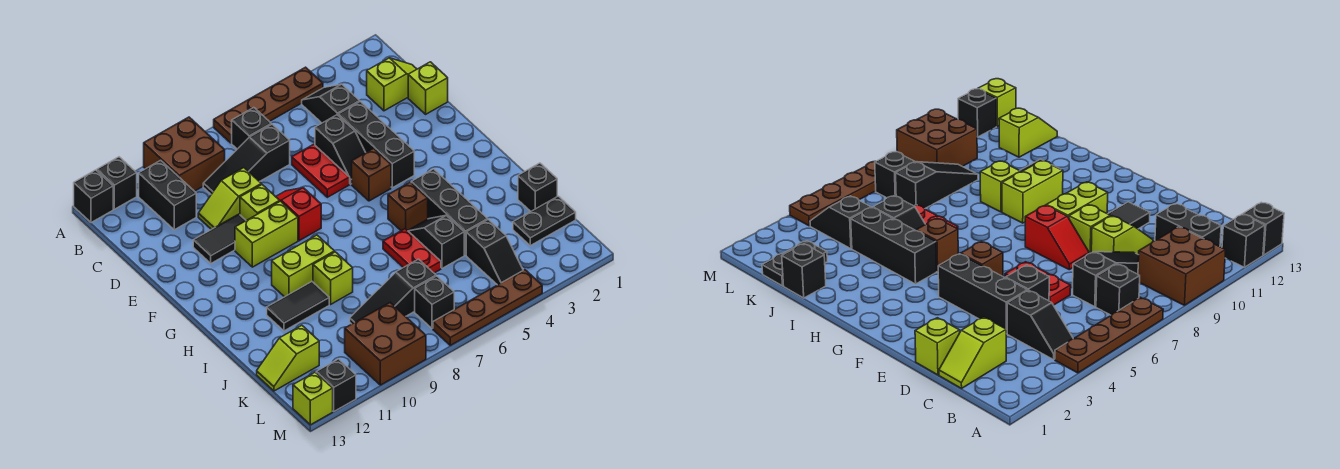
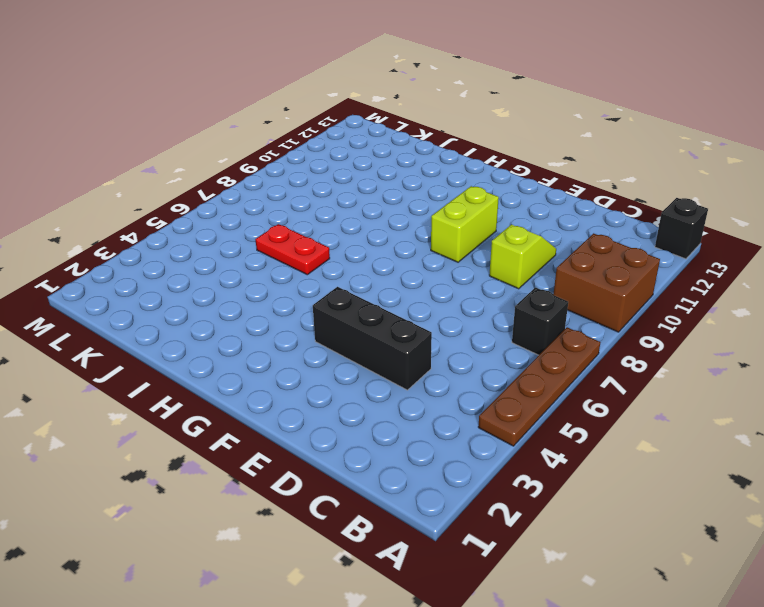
none -> black 1x1 brick [97,157,137,209]
none -> black 1x2 slope [302,84,360,123]
none -> black 1x2 brick [139,160,196,230]
none -> lime 1x2 slope [367,58,417,111]

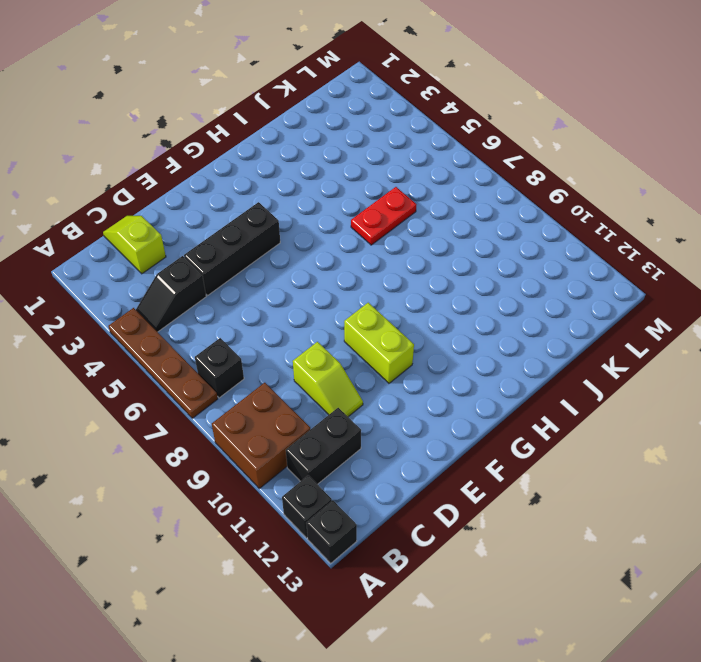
none -> black 1x3 slope [203,124,290,194]
none -> lime 1x1 brick [408,62,448,114]
none -> black 1x2 slope [315,115,366,184]
none -> red 1x2 plate [292,144,350,197]

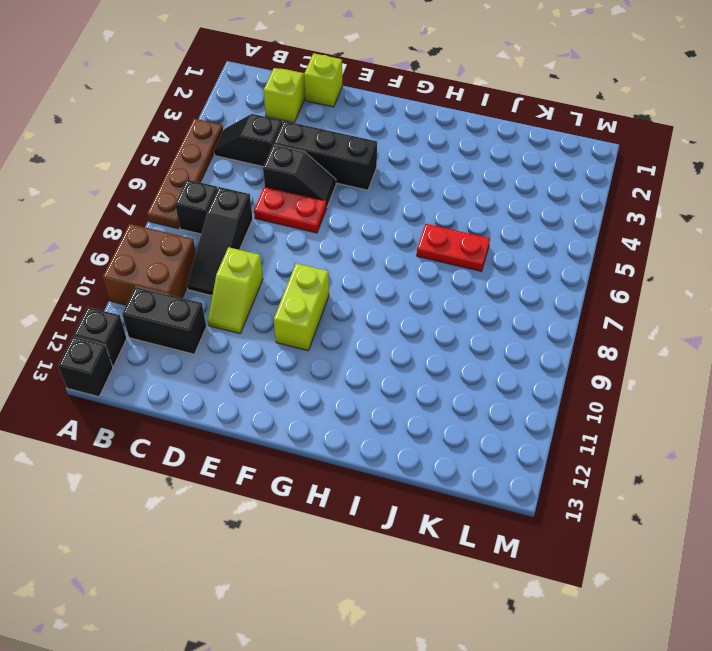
none -> red 1x2 slope [276,188,321,241]
none -> lime 1x1 brick [240,185,280,220]
none -> black 1x2 tile [193,214,246,263]
none -> brown 1x1 brick [352,148,391,201]

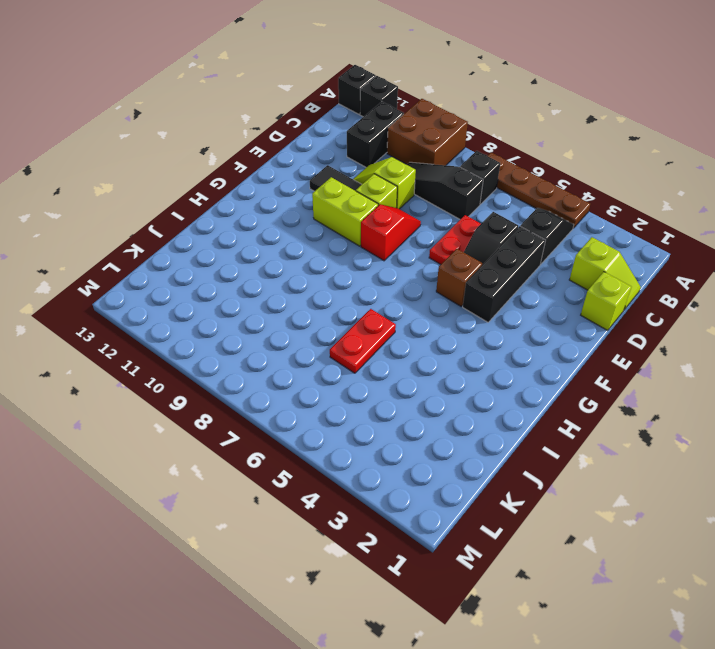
none -> black 1x3 brick [411,169,488,255]
none -> brown 1x1 brick [388,182,428,231]
none -> lime 1x2 brick [272,235,334,297]
none -> black 1x2 slope [408,215,464,268]

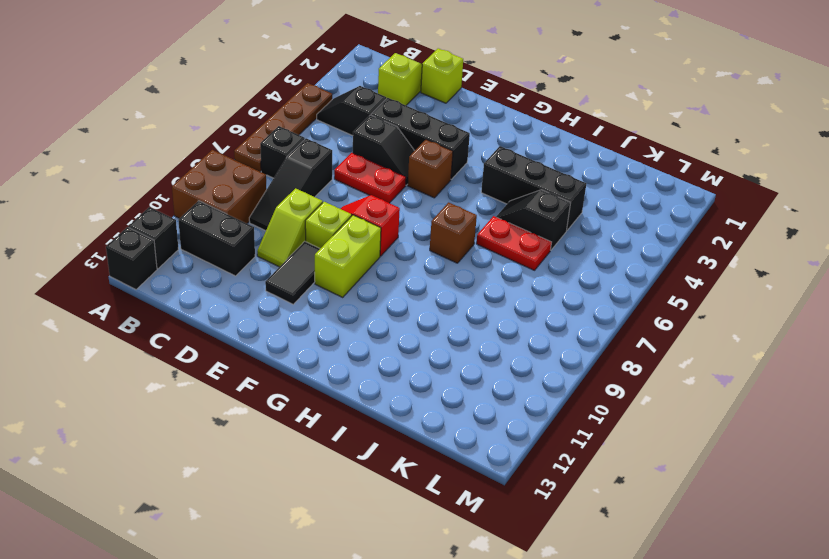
brown 1x1 brick [430,202,477,263] -> brown 1x1 brick moved to [388,182,428,231]
none -> lime 1x2 brick [272,235,334,297]
none -> lime 1x1 brick [313,252,353,304]
none -> black 1x2 tile [267,282,329,331]
none -> black 1x1 brick [518,163,557,211]

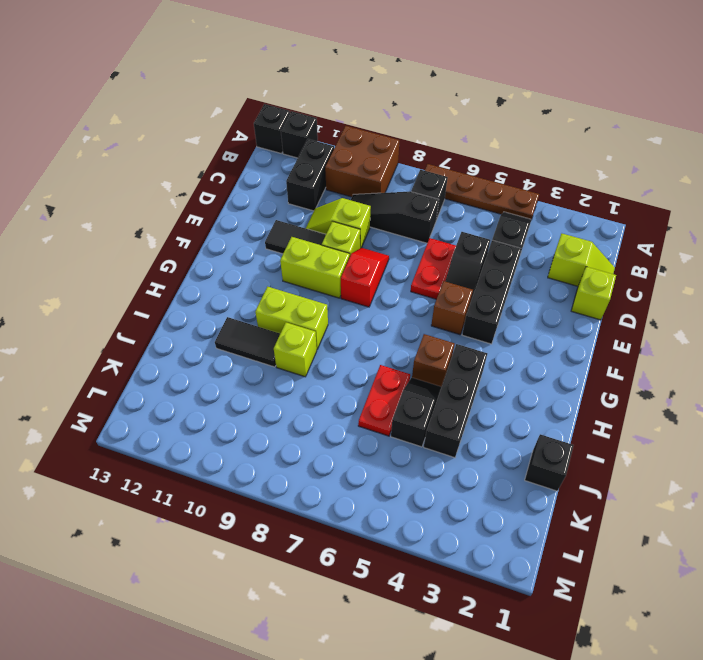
none -> black 1x2 plate [513,196,576,246]
none -> black 1x2 slope [466,220,523,285]
none -> black 1x3 slope [350,259,436,324]
none -> lime 1x2 slope [257,325,319,391]

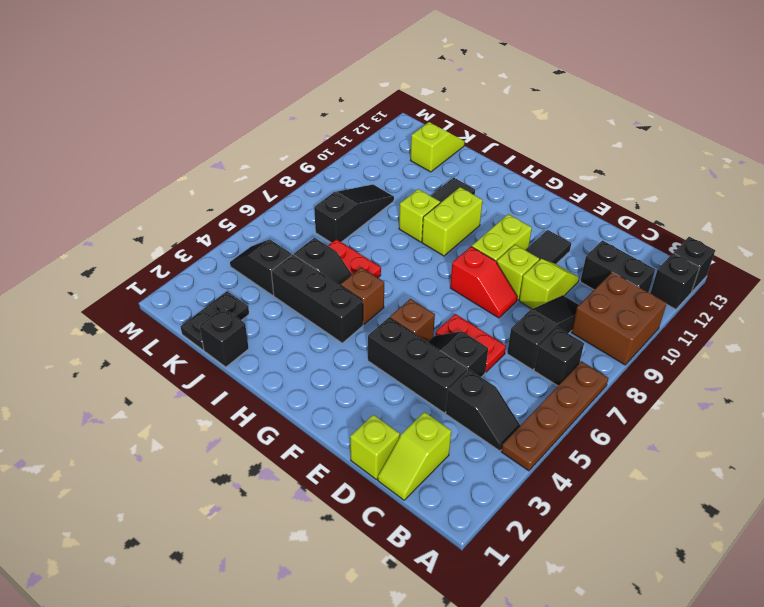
none -> black 1x1 brick [415,276,454,329]
none -> brown 2x2 brick [345,303,426,385]
none -> brown 1x4 plate [433,270,542,345]
none -> black 1x1 brick [316,359,356,411]

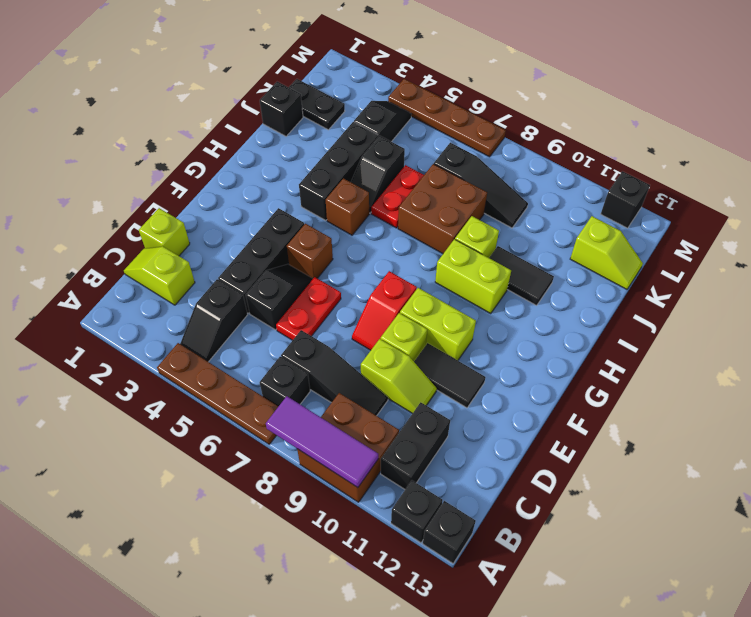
purple 1x3 tile [266,396,378,487] -> none
brown 2x2 brick [398,164,487,254] -> brown 2x2 brick moved to [345,303,426,385]
none -> black 1x1 brick [415,276,454,329]
none -> lime 1x1 brick [293,372,333,425]

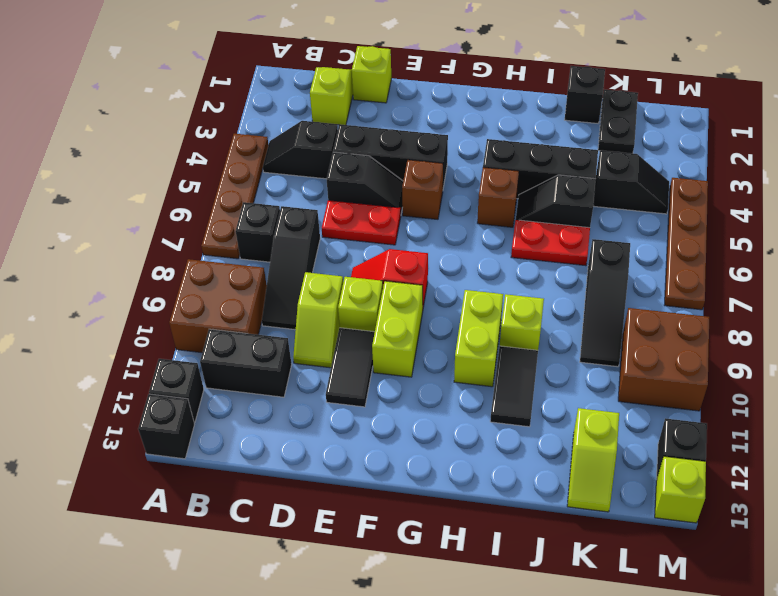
none -> black 1x1 brick [415,276,454,329]

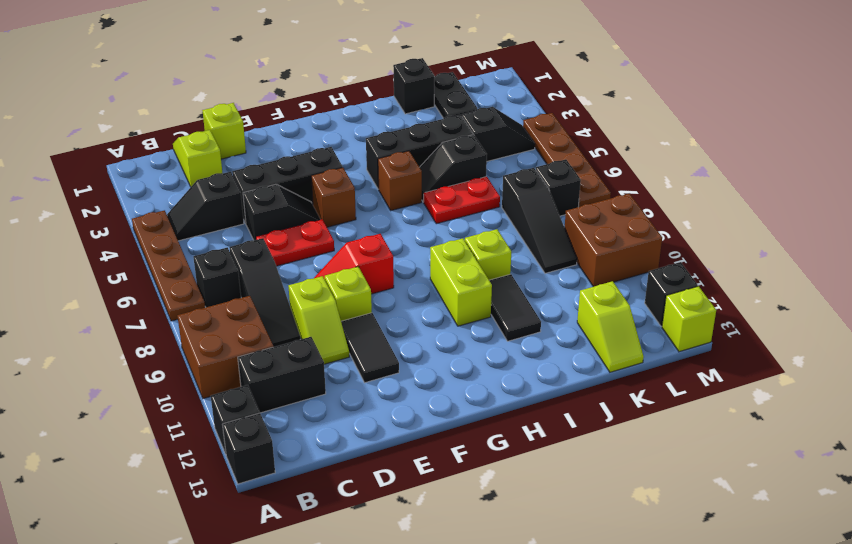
none -> lime 1x2 brick [235,201,298,267]

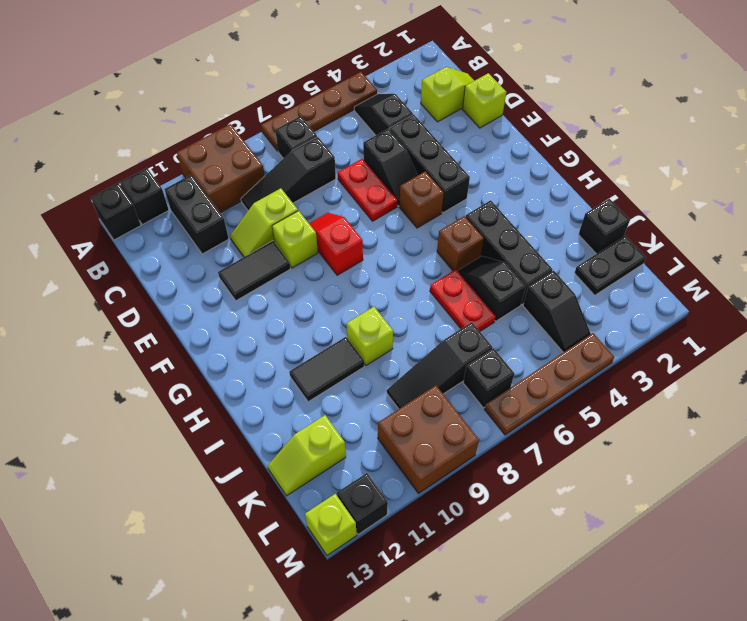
none -> lime 1x2 brick [235,201,298,267]
none -> lime 1x2 brick [272,235,334,297]

